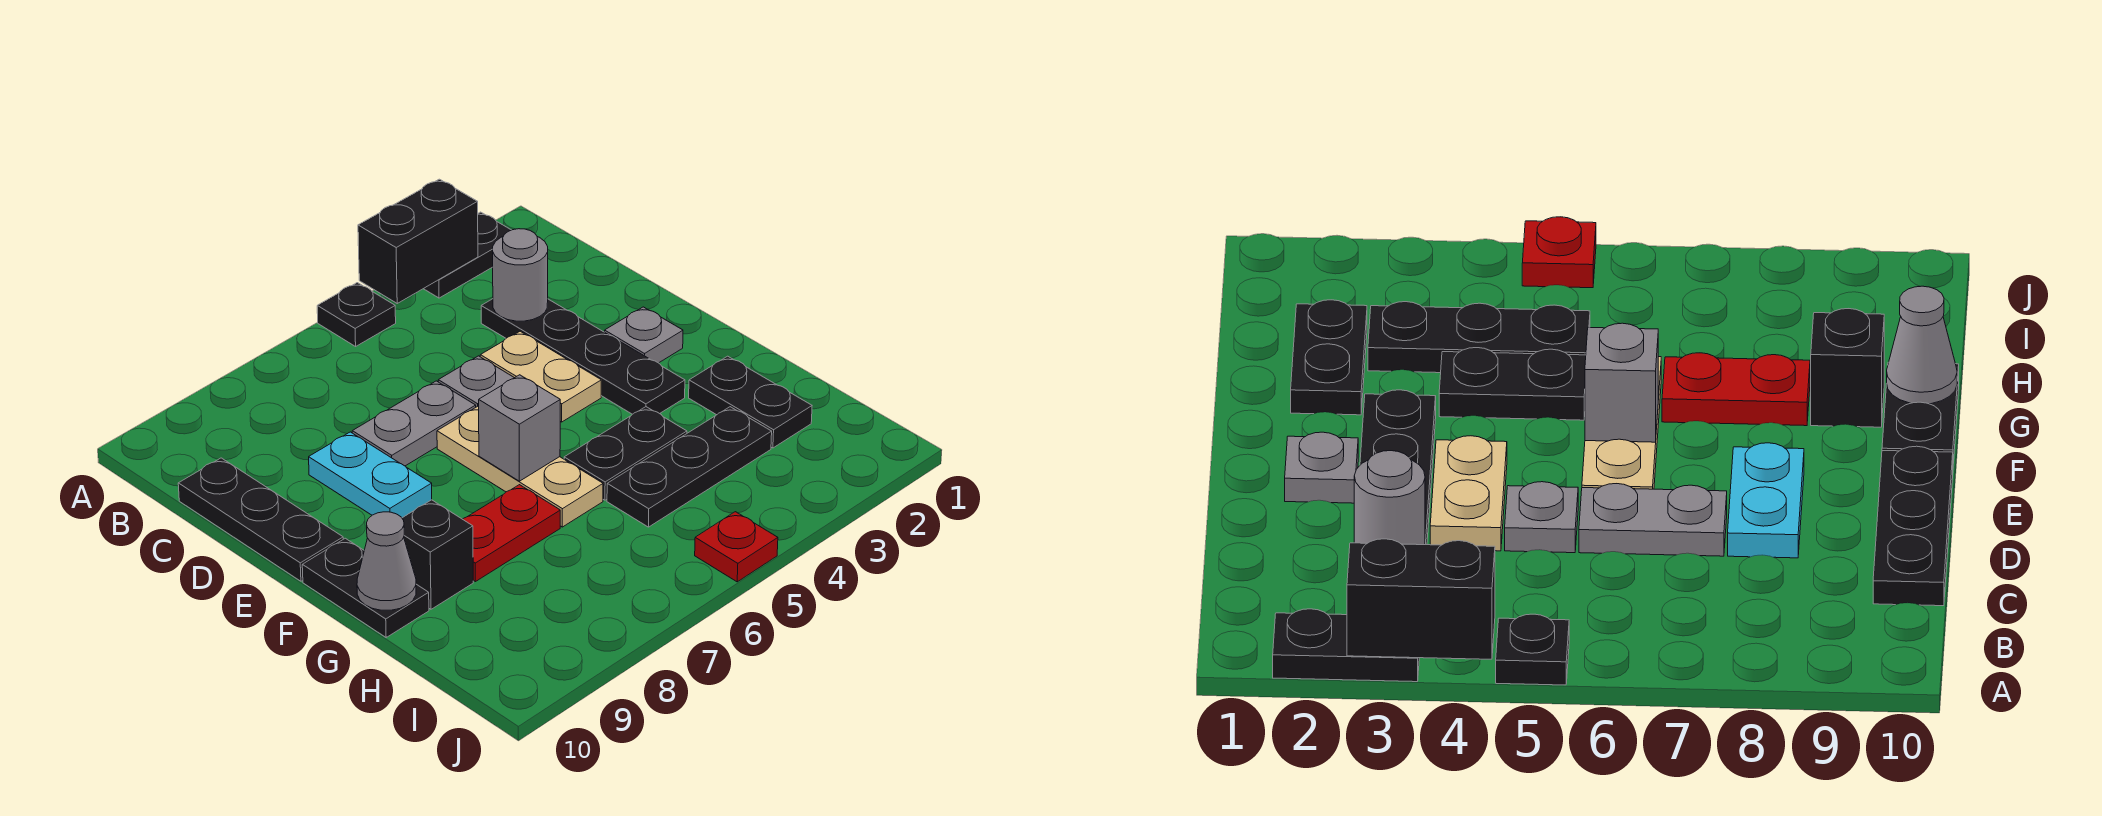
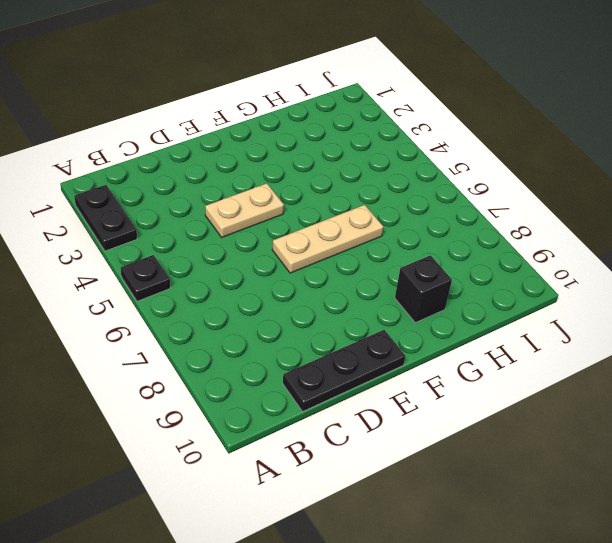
none -> black 1x4 plate [481,299,685,414]
none -> grey 1x1 plate [438,356,514,407]
none -> grey 1x2 plate [352,381,476,466]

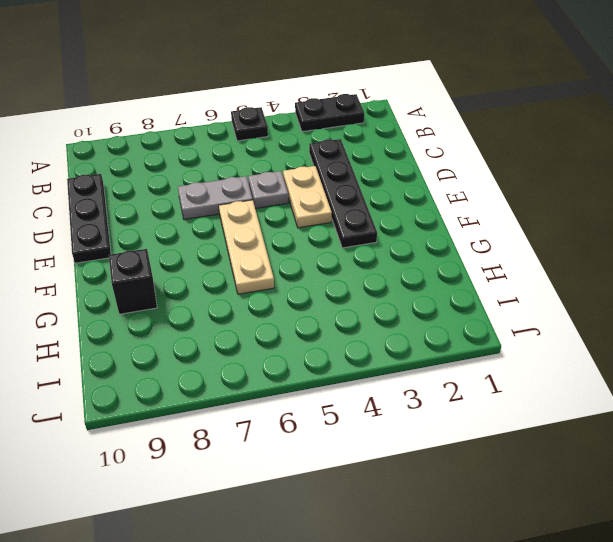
none -> cyan 1x2 plate [309,432,432,518]
none -> grey 1x1 plate [605,307,683,363]
none -> black 1x2 plate [302,538,429,637]

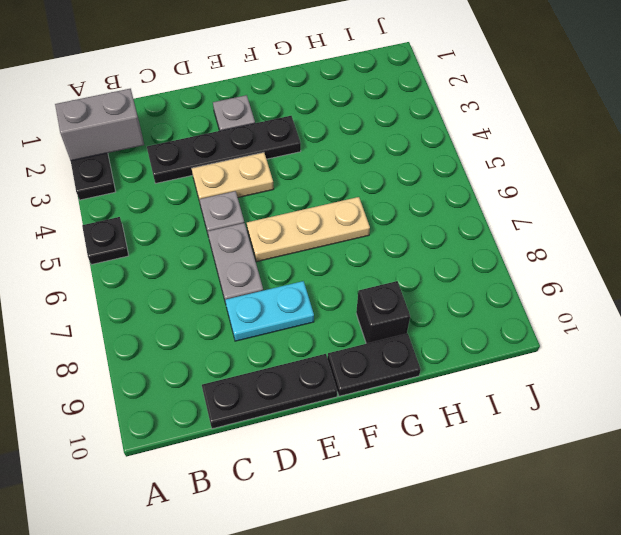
grey 1x2 brick [55,89,144,161] -> none
none -> black 1x2 plate [689,356,812,448]
none -> black 1x2 plate [564,407,687,500]
none -> red 1x2 plate [463,485,560,582]

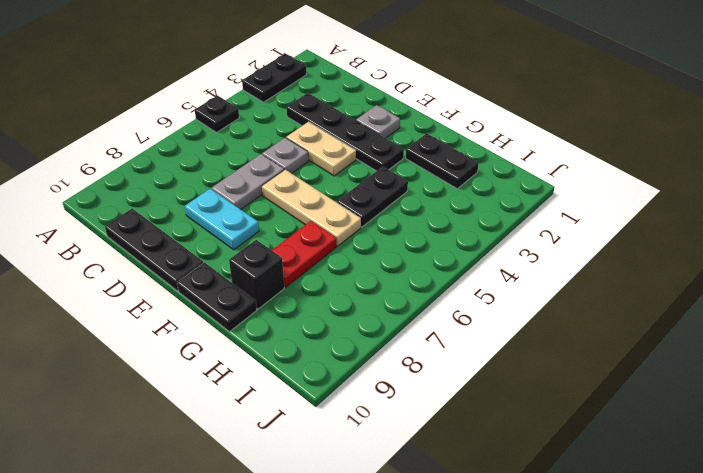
none -> black 1x3 plate [607,407,772,527]
none -> red 1x1 plate [695,512,778,582]
none -> black 1x2 brick [358,179,478,303]

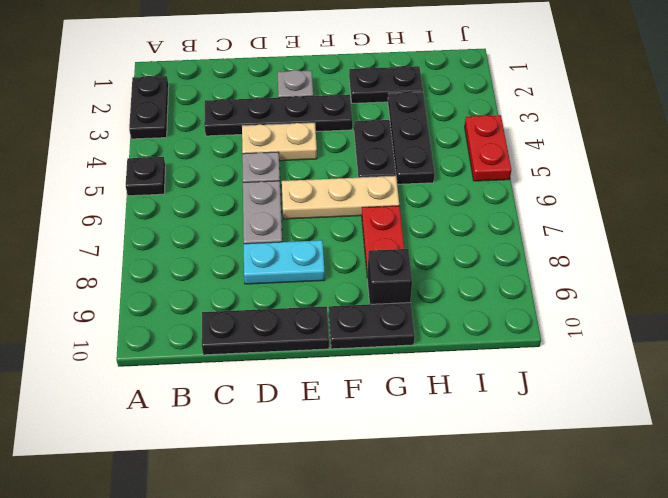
red 1x2 plate [465,115,511,181] -> red 1x1 plate [695,512,778,582]
none -> black 1x2 brick [358,179,478,303]
none -> grey 1x1 round brick [493,229,548,321]
none -> grey 1x1 brick [479,375,560,481]

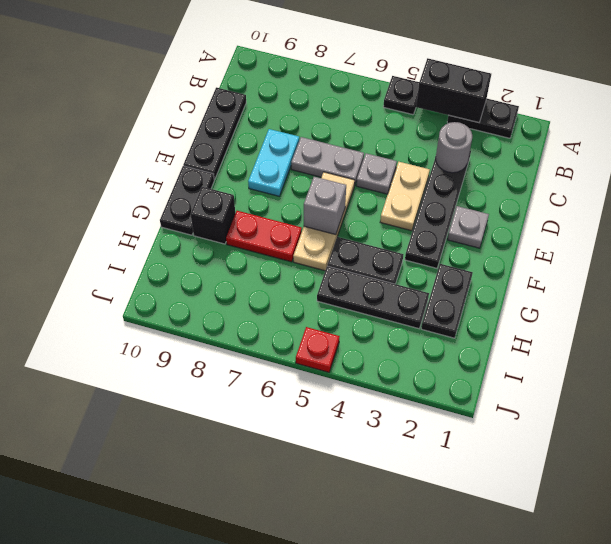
none -> grey 1x1 cone [357,512,416,610]

